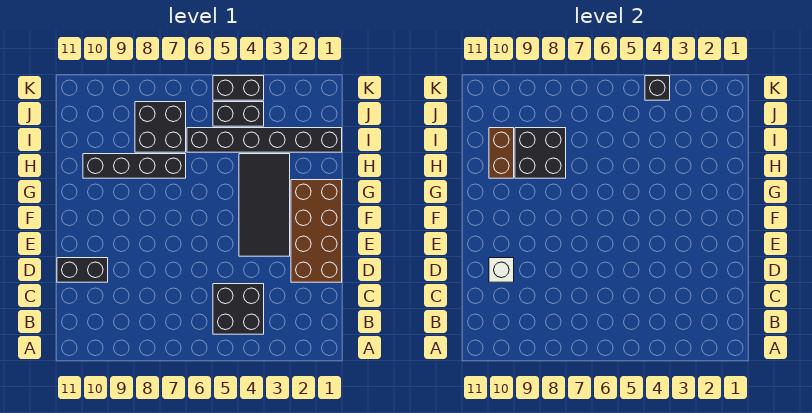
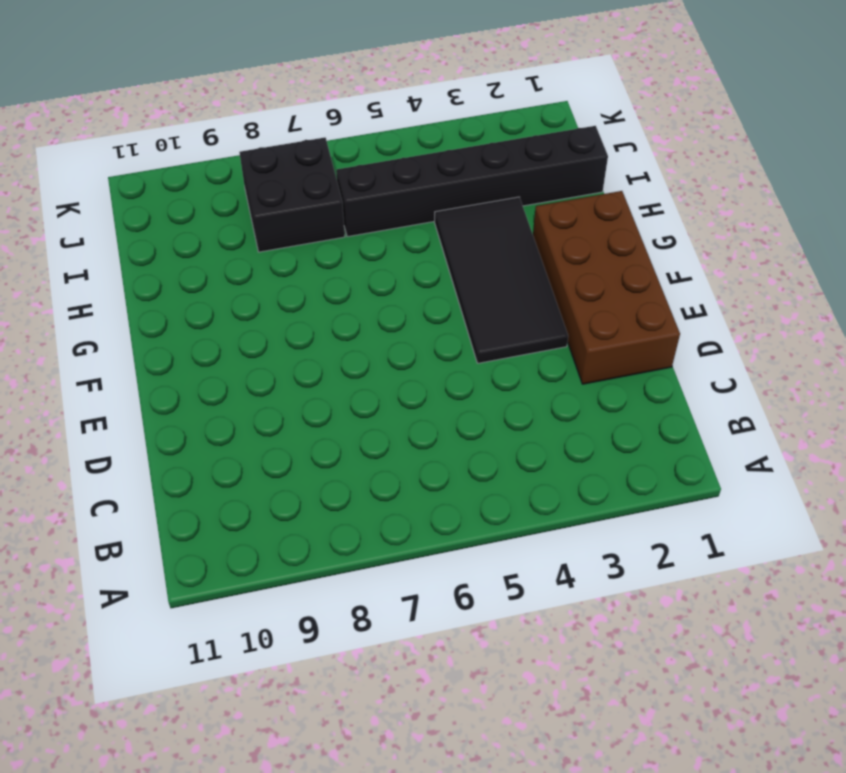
none -> black 2x2 brick [213,284,264,334]
none -> black 1x2 brick [57,258,108,282]
none -> black 1x4 brick [83,154,186,178]

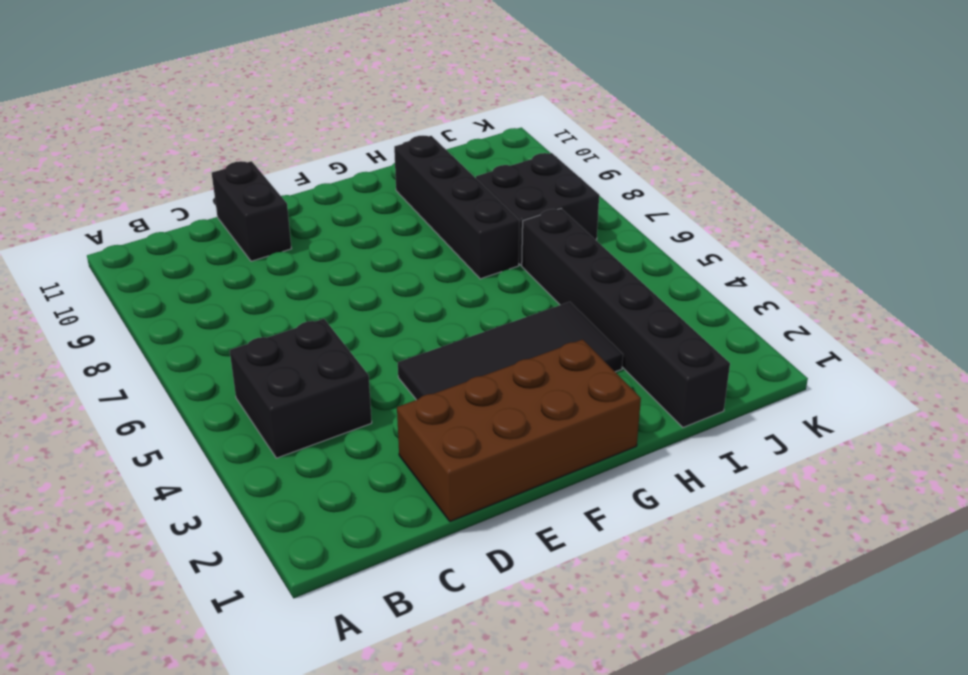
none -> black 1x2 brick [213,102,264,126]
none -> black 1x2 brick [213,76,264,100]
none -> white 1x1 brick [489,258,514,282]

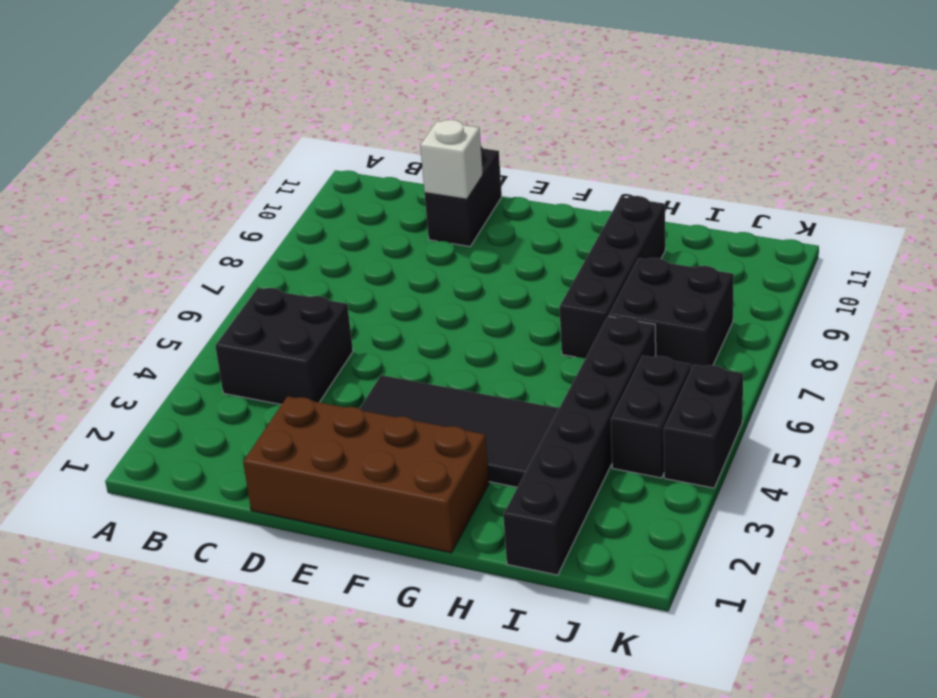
none -> black 2x2 brick [515,128,566,178]
none -> brown 1x2 brick [489,128,514,178]
none -> black 1x1 brick [645,76,670,100]

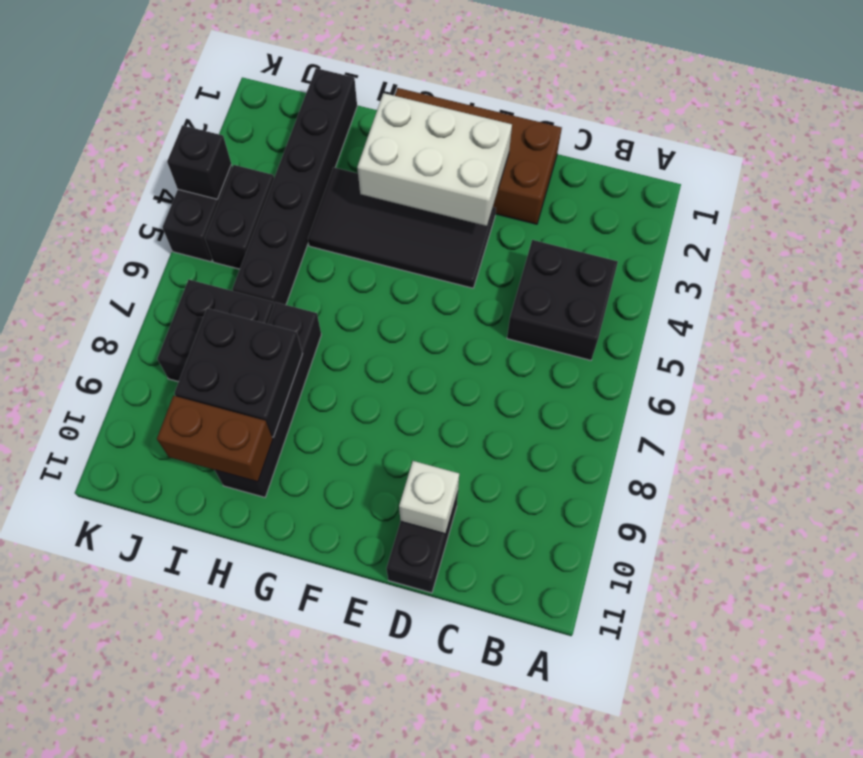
white 2x3 brick [357,93,512,226] -> none

